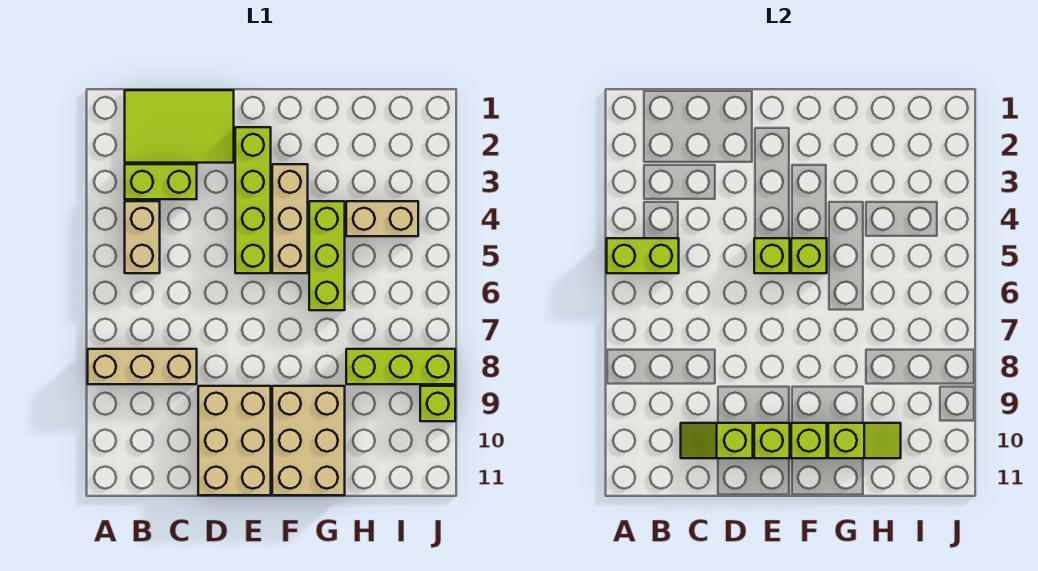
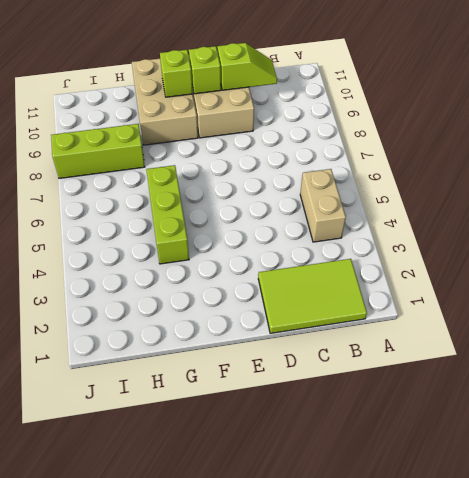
none -> tan 1x3 brick [88,349,197,384]
none -> lime 1x2 brick [125,164,197,199]
none -> lime 1x4 brick [235,127,271,273]

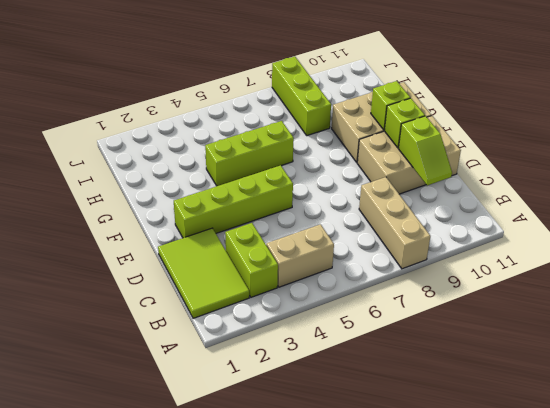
none -> tan 1x3 brick [272,164,308,273]
none -> tan 1x2 brick [346,201,418,236]
none -> lime 1x1 brick [420,386,455,421]

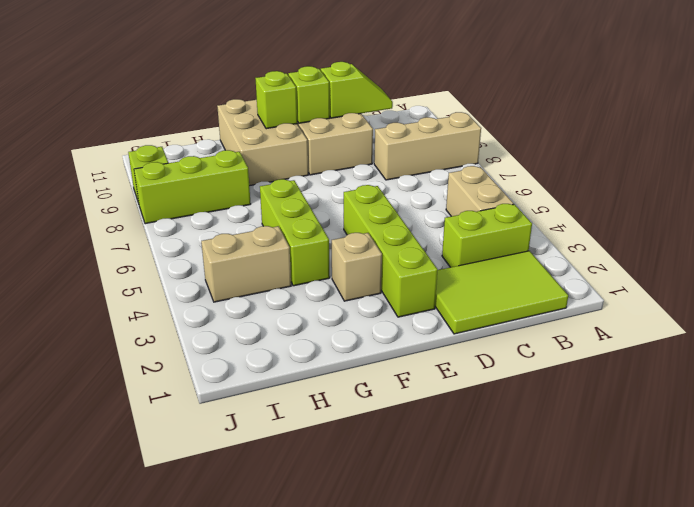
tan 1x1 brick [332,233,382,301] -> tan 1x3 brick [272,164,308,273]
none -> lime 1x2 brick [607,238,679,273]
none -> lime 1x1 brick [754,238,790,273]
none -> lime 1x1 brick [791,238,827,273]

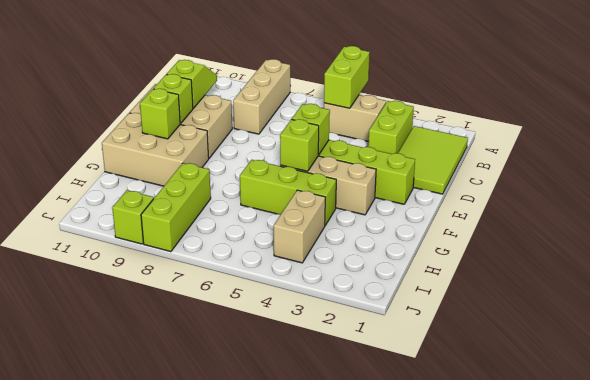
none -> lime 1x2 slope [828,423,901,458]

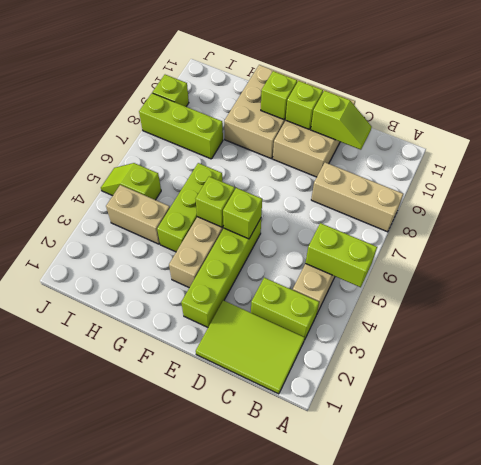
lime 1x2 slope [101,163,161,200] -> lime 1x2 slope moved to [828,423,901,458]

